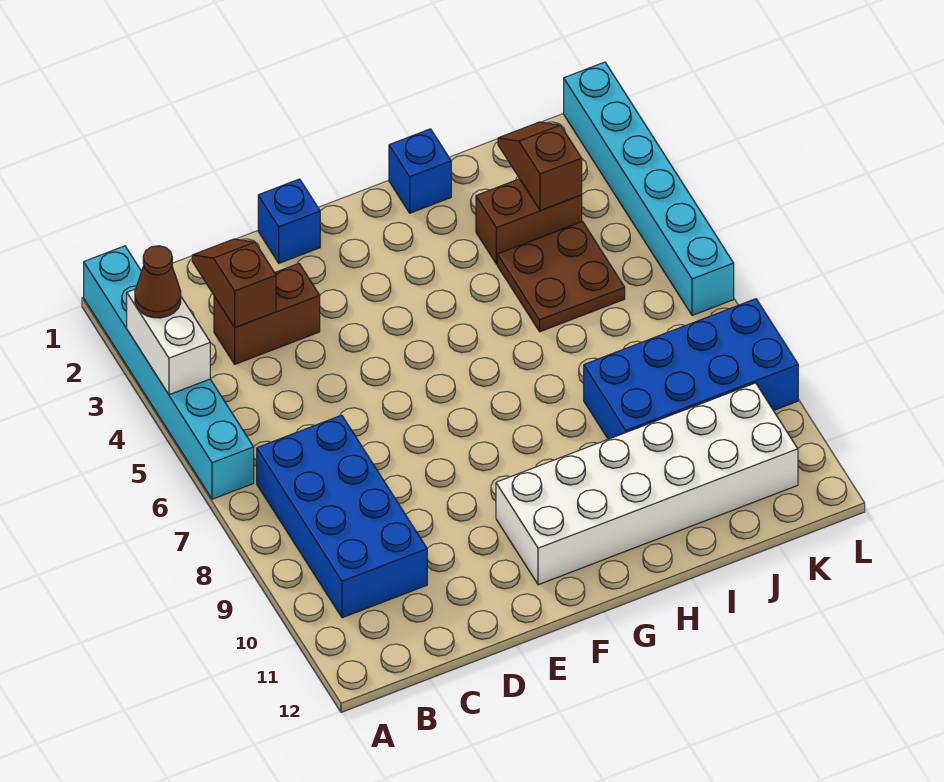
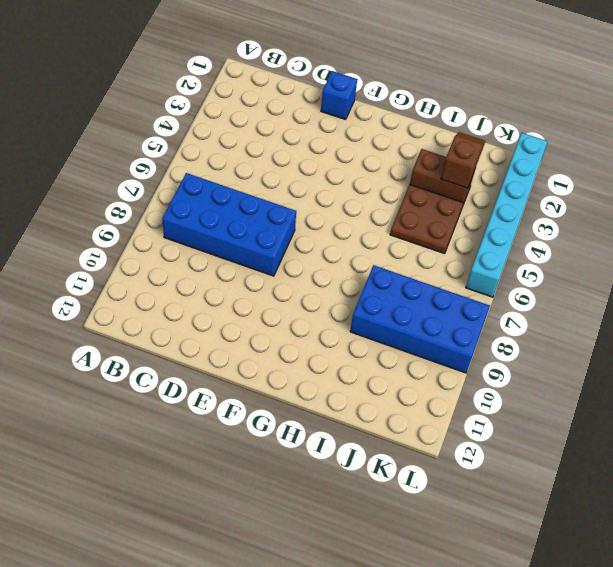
blue 2x4 brick [162,173,296,276] -> blue 2x4 brick turned to [257,415,427,618]
none -> cyan 1x6 brick [84,246,254,499]
none -> brown 1x2 brick [214,264,320,364]
none -> white 2x6 brick [496,383,798,585]

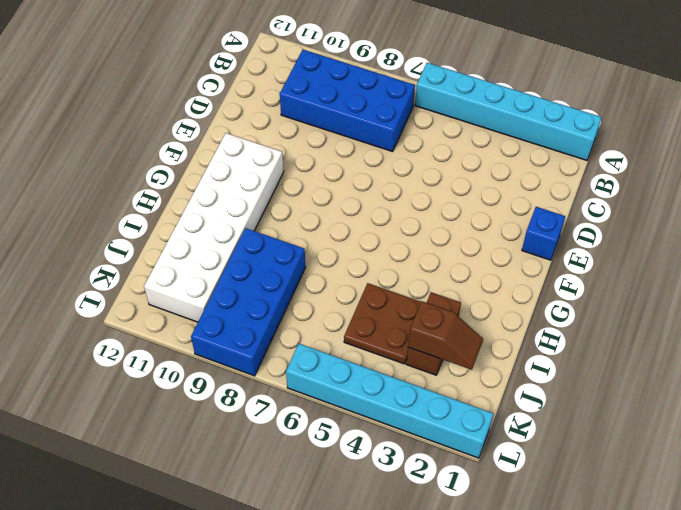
none -> brown 1x2 brick [214,264,320,364]
none -> blue 1x1 brick [389,129,451,213]
none -> white 1x2 brick [127,289,210,395]

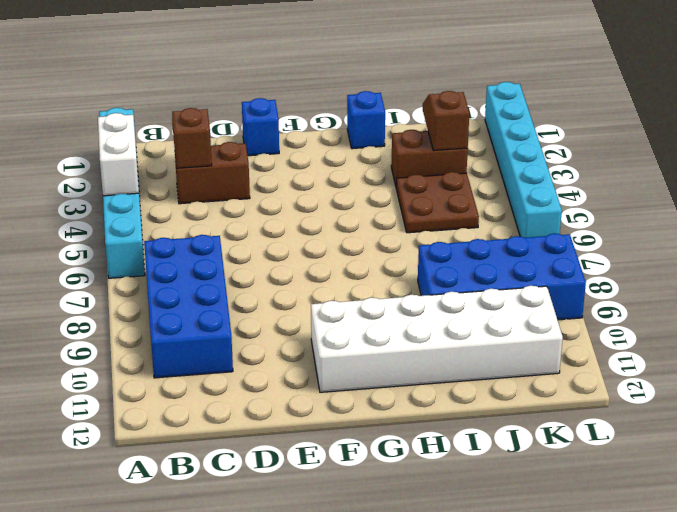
none -> brown 1x1 cone [135,246,181,318]

